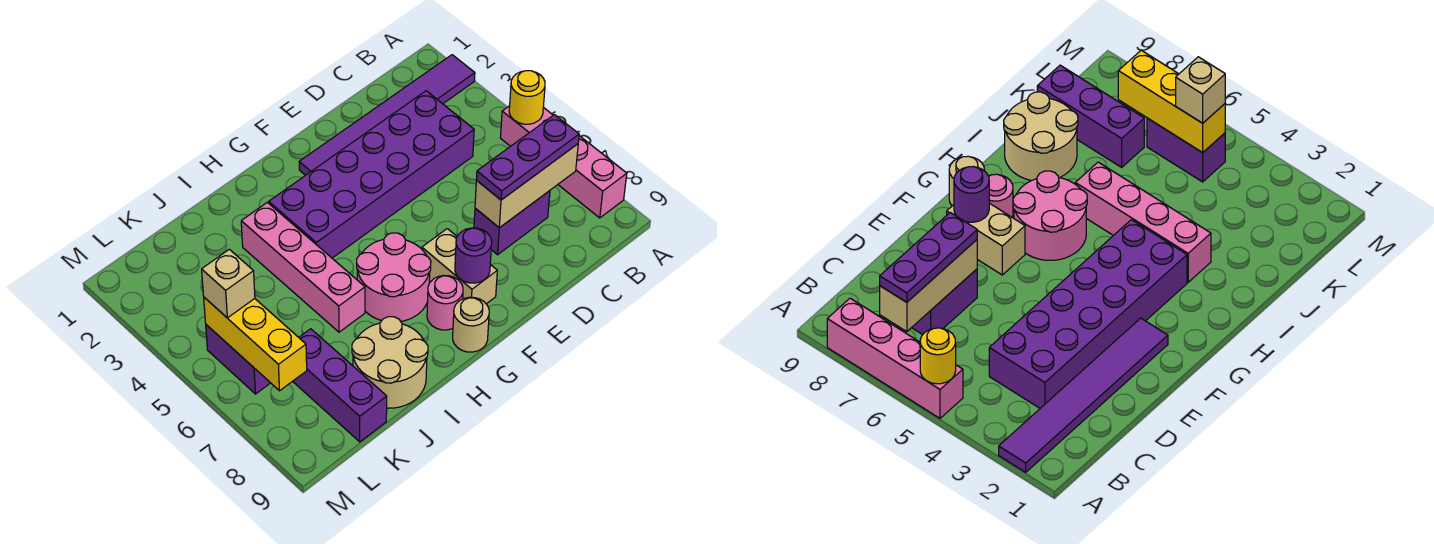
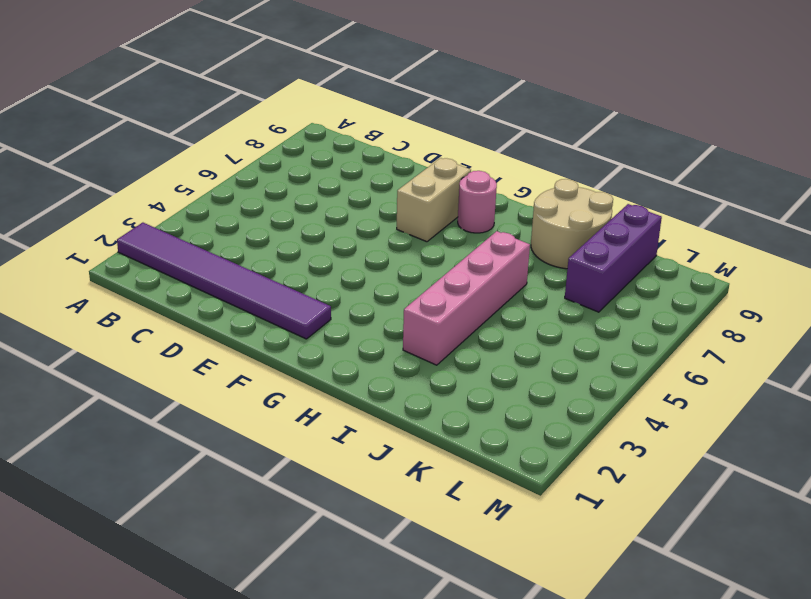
none -> pink 1x4 brick [501,106,627,218]
none -> purple 2x6 brick [269,91,474,258]
none -> purple 1x2 brick [474,191,550,255]

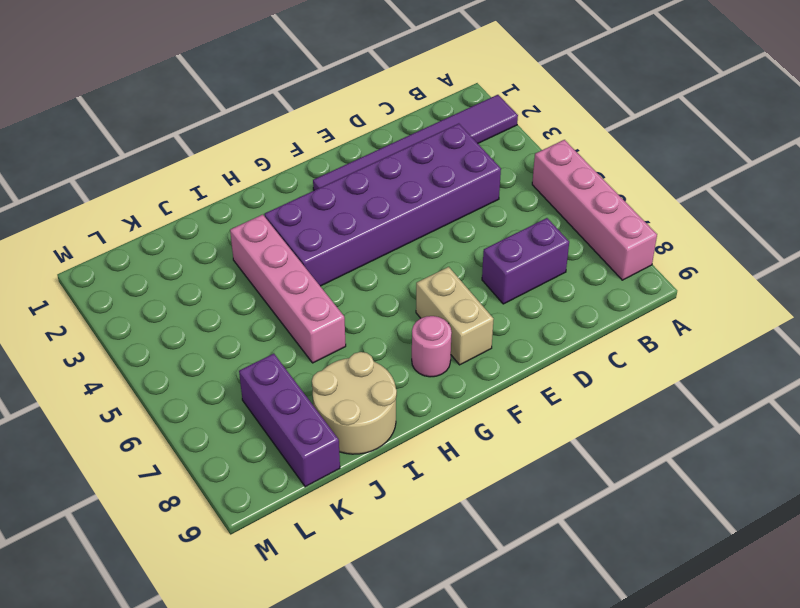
none -> pink 2x2 round brick [357,233,431,321]
none -> tan 1x1 round brick [453,297,489,352]
none -> purple 1x2 brick [206,325,270,394]

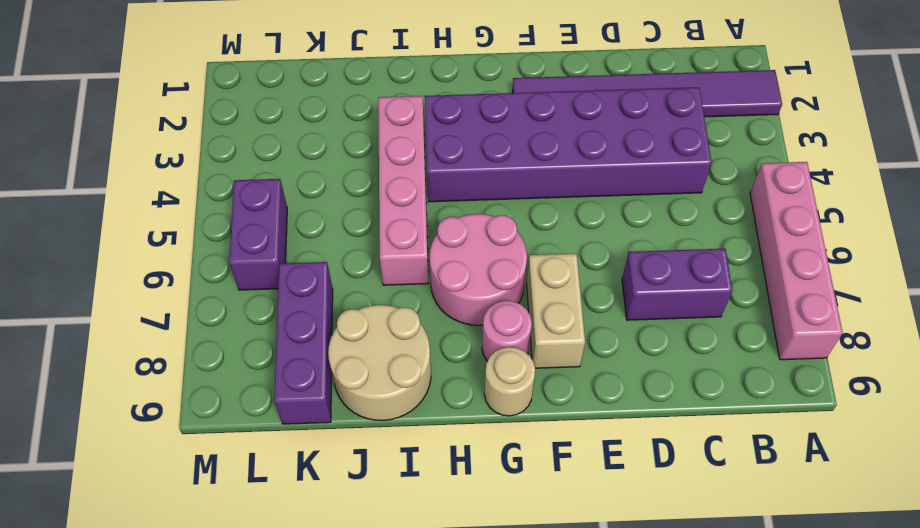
none -> yellow 1x1 round brick [509,71,545,124]
none -> tan 1x3 brick [475,144,578,228]
none -> purple 1x1 round brick [455,228,492,283]

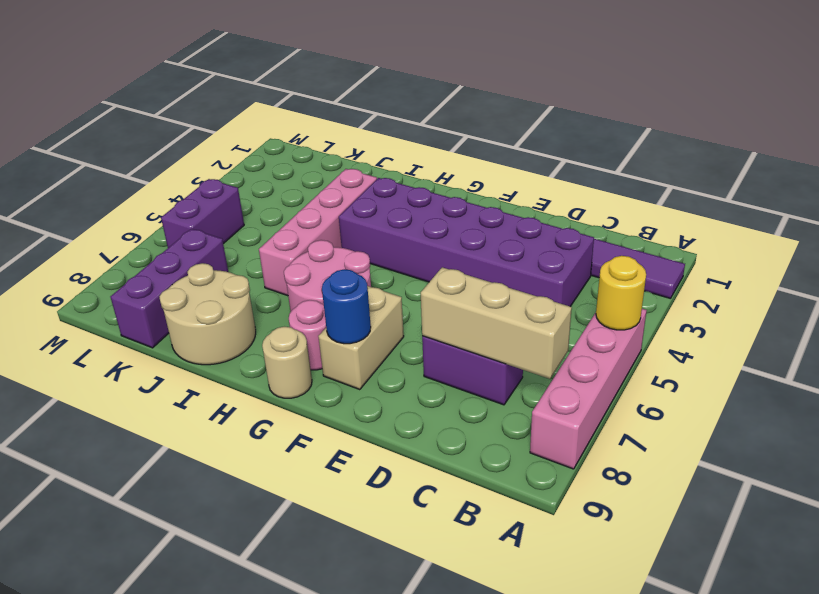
blue 1x1 round brick [322,269,371,344] -> purple 1x1 round brick [455,228,492,283]
none -> yellow 1x3 brick [204,297,307,391]
none -> purple 1x3 plate [476,115,579,200]
none -> tan 1x1 brick [202,249,255,318]

